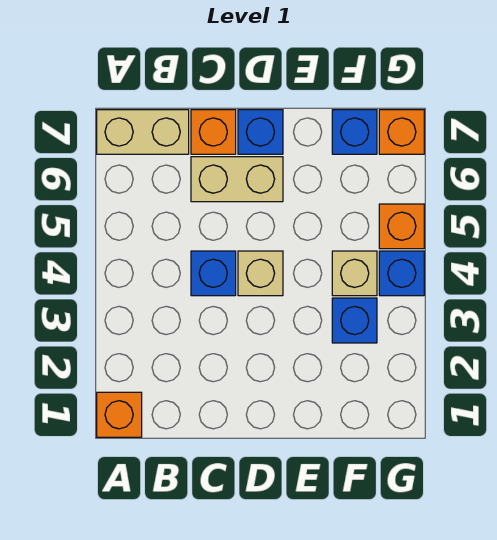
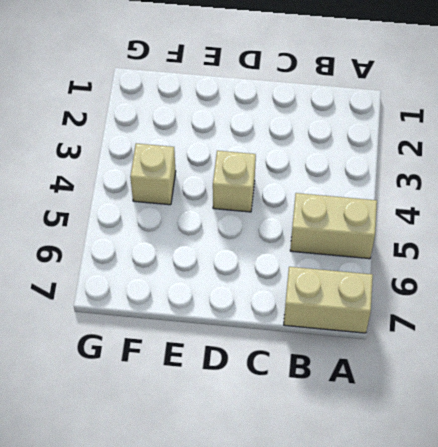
tan 1x2 brick [290,193,377,259] -> tan 1x2 brick moved to [191,157,283,202]
none -> orange 1x1 brick [97,392,142,437]
none -> blue 1x1 brick [191,251,236,296]
none -> orange 1x1 brick [191,110,236,154]

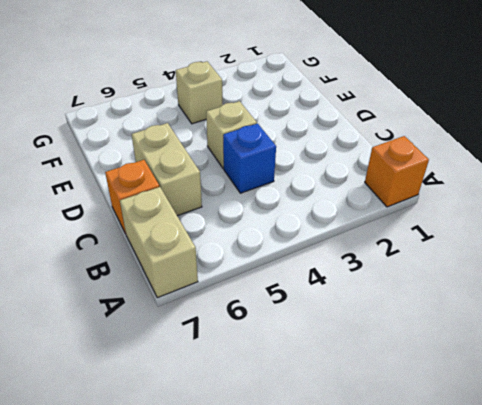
none -> blue 1x1 brick [238,110,283,154]
none -> blue 1x1 brick [332,298,377,343]
none -> blue 1x1 brick [332,110,377,154]

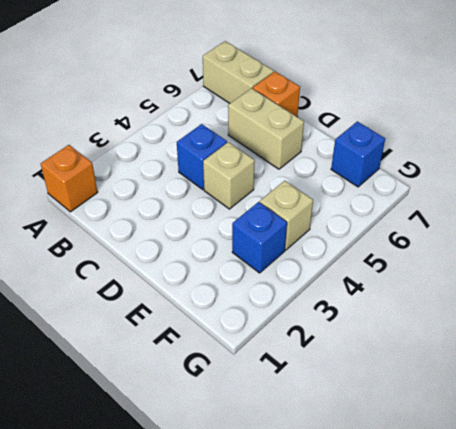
none -> blue 1x1 brick [238,110,283,154]
none -> blue 1x1 brick [379,251,424,296]
none -> orange 1x1 brick [379,204,424,249]

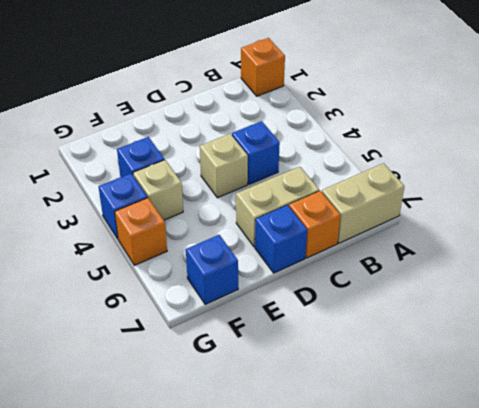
none -> orange 1x1 brick [379,110,424,154]

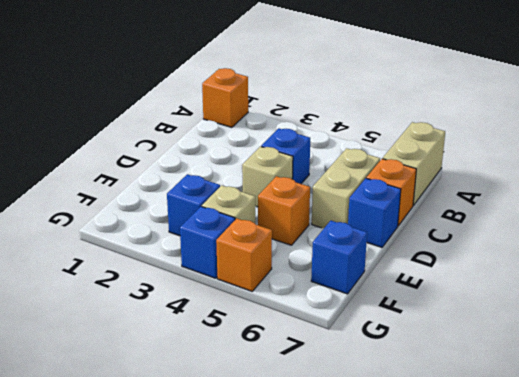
orange 1x1 brick [258,176,310,245] -> orange 1x1 brick moved to [379,110,424,154]

